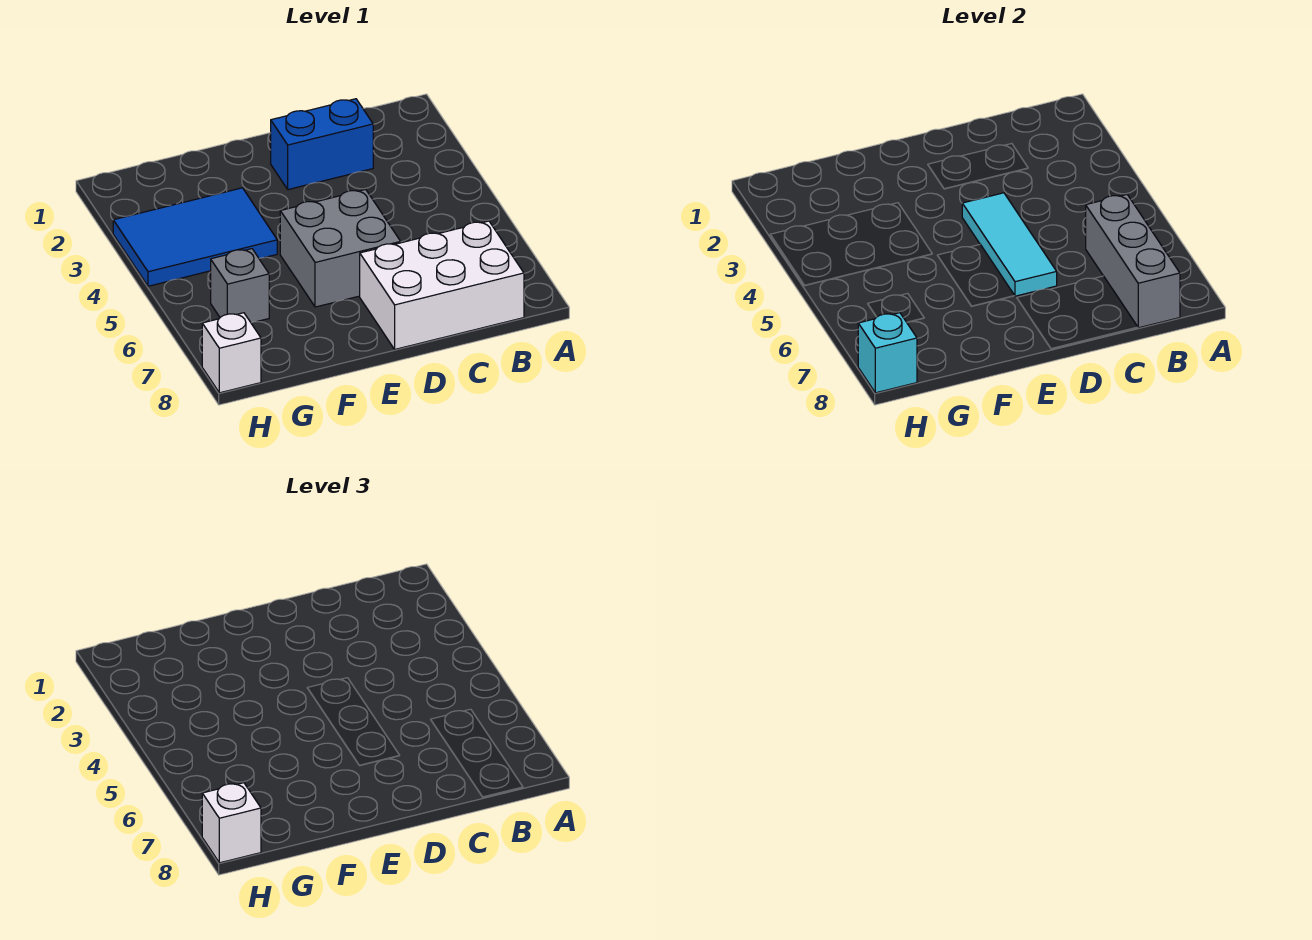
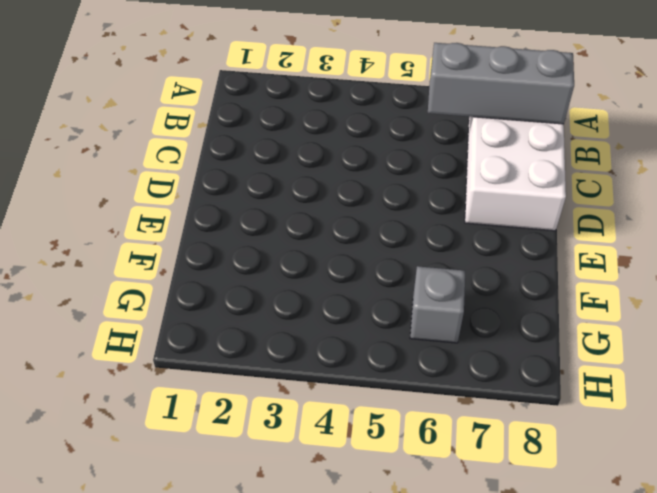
none -> blue 1x2 brick [271,99,373,190]
none -> grey 2x2 brick [280,189,401,307]

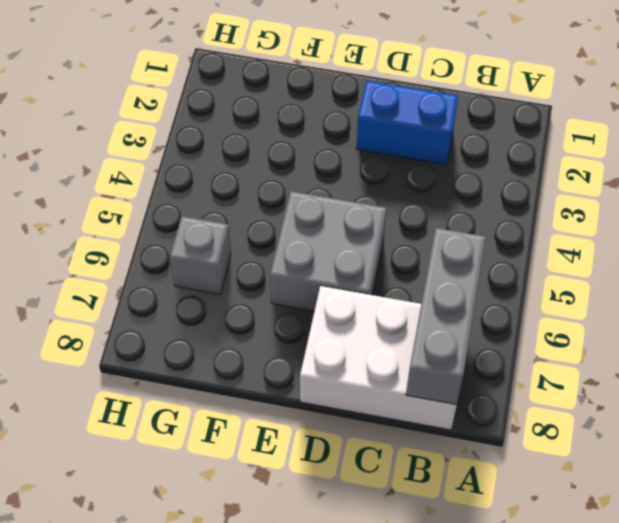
none -> blue 2x3 tile [113,188,277,286]
none -> white 1x1 brick [202,313,261,393]

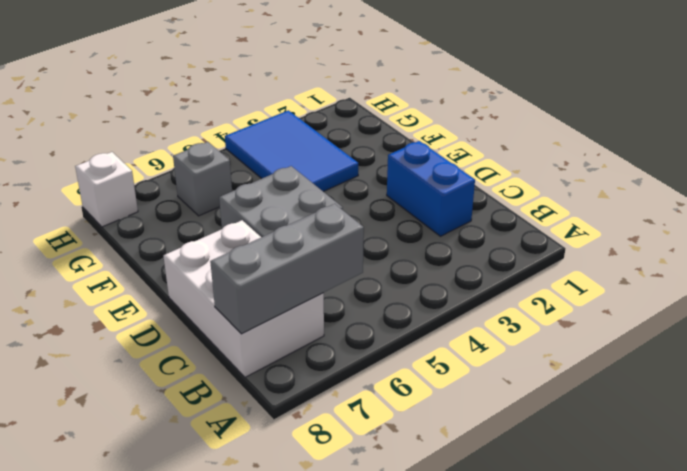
none -> cyan 1x3 tile [962,193,1057,296]
none -> cyan 1x1 brick [858,313,917,393]

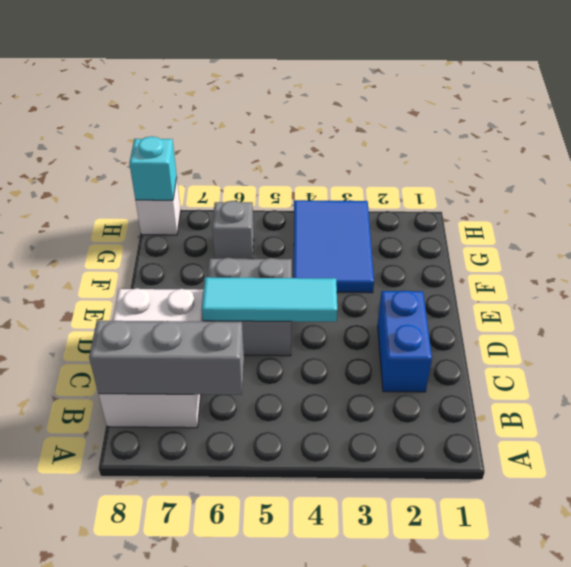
none -> white 1x1 brick [202,783,261,863]

